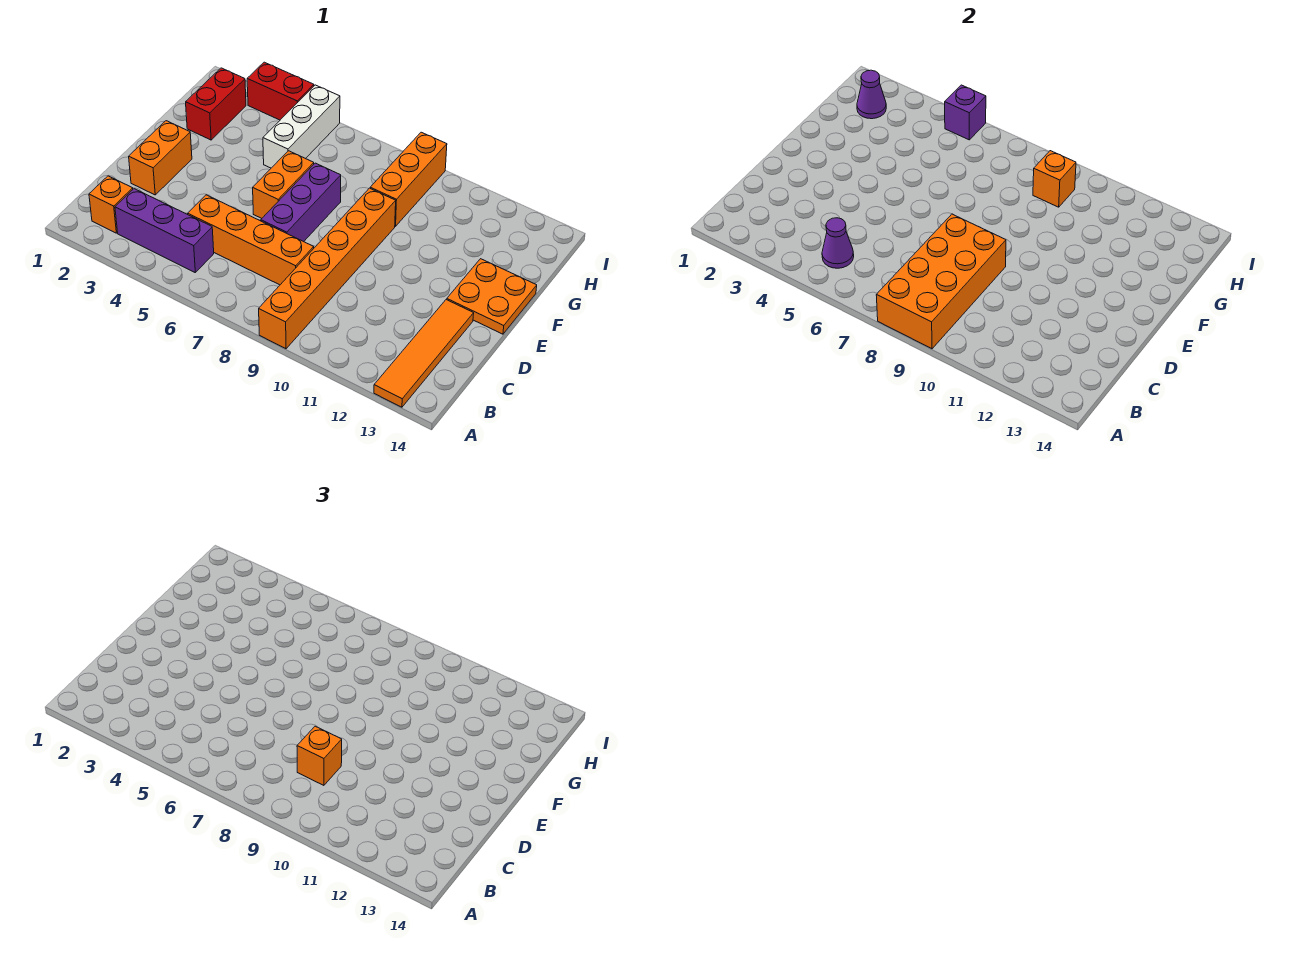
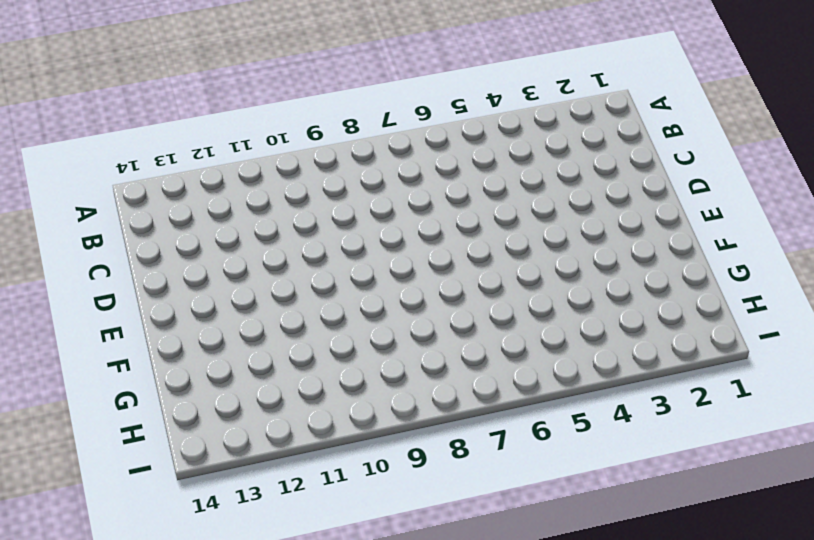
none -> orange 1x6 brick [259,188,396,349]
none -> orange 1x4 tile [374,299,474,407]
none -> orange 1x1 brick [89,176,133,233]

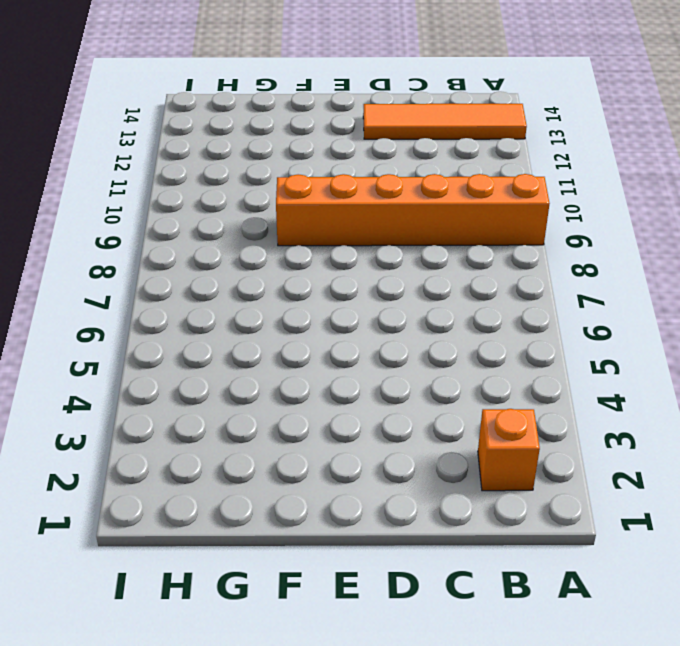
none -> purple 1x3 brick [115,189,214,272]
none -> orange 1x4 brick [188,195,314,285]
none -> orange 1x2 brick [129,121,192,195]

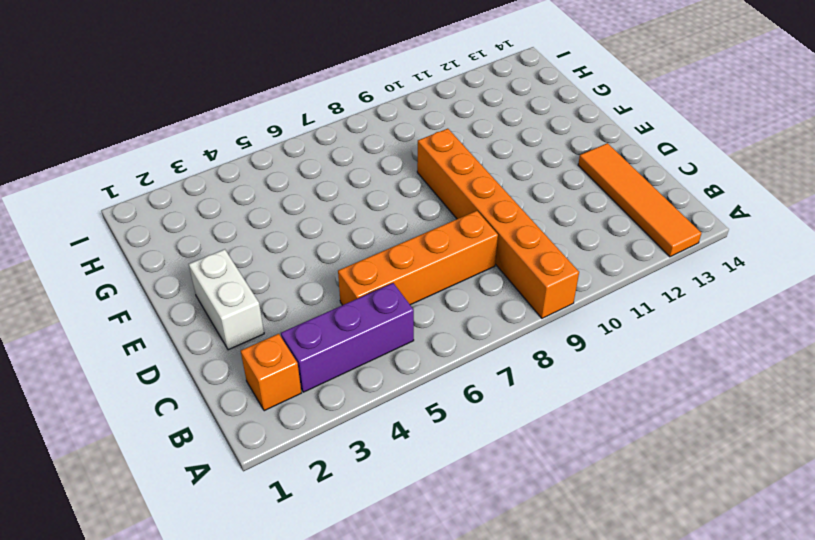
white 1x2 brick [189,249,264,350] -> orange 1x2 brick [129,121,192,195]
none -> purple 1x3 brick [261,163,341,242]
none -> orange 1x2 brick [253,151,314,218]
none -> orange 2x2 plate [447,259,537,334]

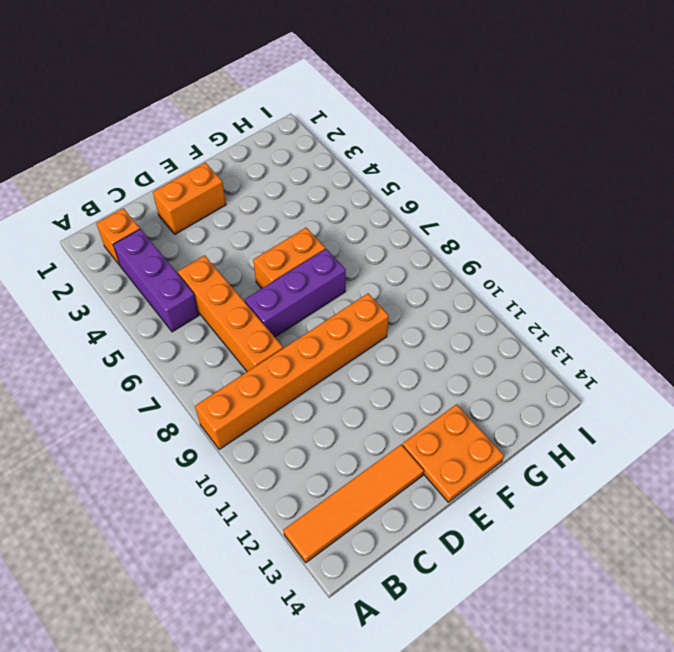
none -> red 1x2 brick [186,68,246,140]
none -> white 1x3 brick [263,85,340,168]
none -> orange 1x3 brick [370,132,447,226]

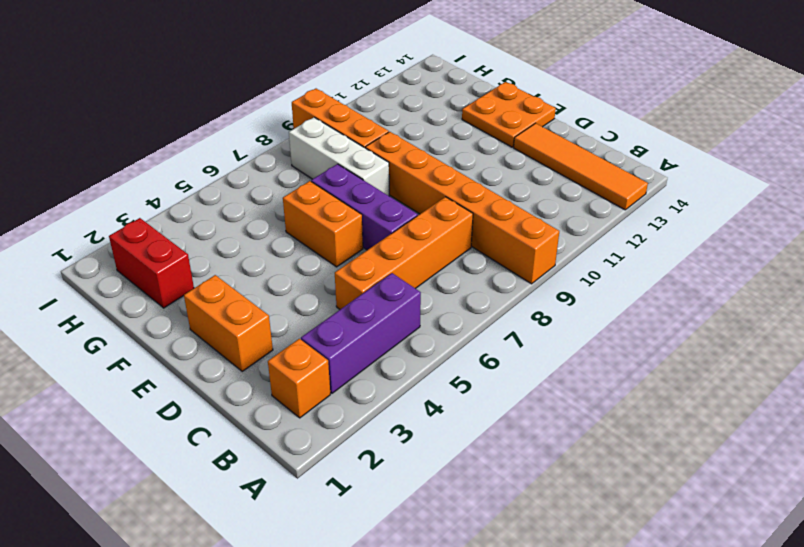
white 1x3 brick [289,117,389,196] -> white 1x3 brick moved to [263,85,340,168]
none -> red 1x2 brick [247,62,314,120]
none -> orange 2x4 brick [876,214,1006,349]
none -> purple 1x1 cone [822,218,854,268]

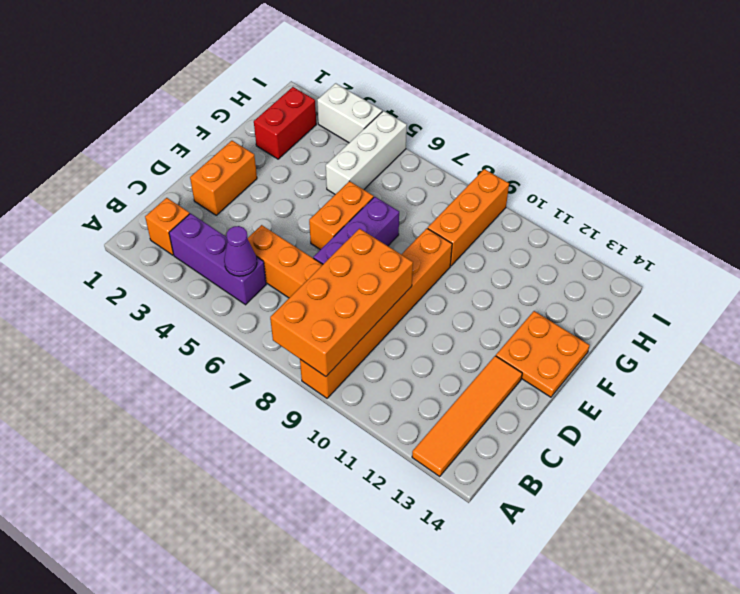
white 1x2 brick [317,83,382,143] -> red 1x2 brick [247,62,314,120]
none -> purple 1x1 cone [857,70,886,119]
none -> orange 1x1 brick [1033,151,1076,207]
none -> purple 1x1 brick [945,85,986,140]

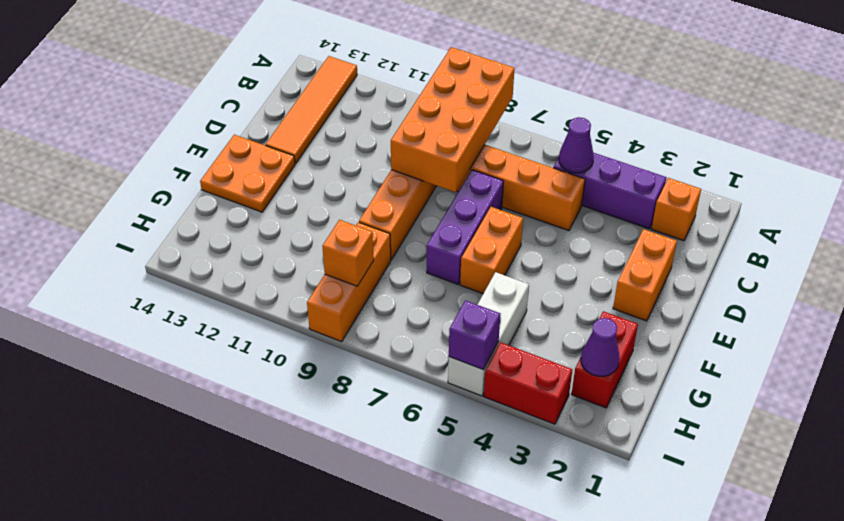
none -> orange 1x1 brick [297,726,342,785]

